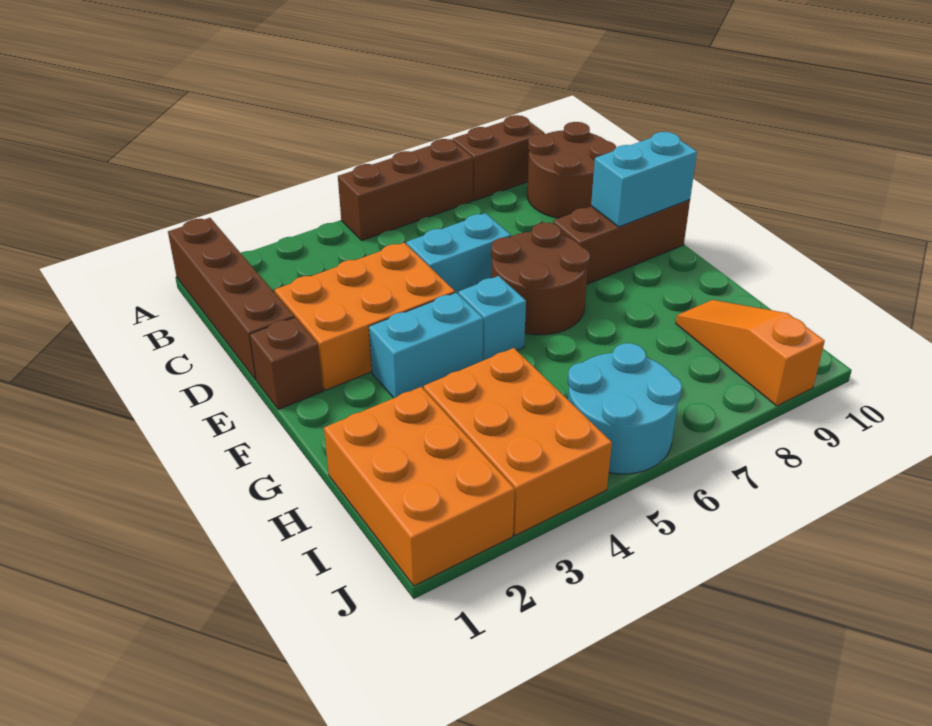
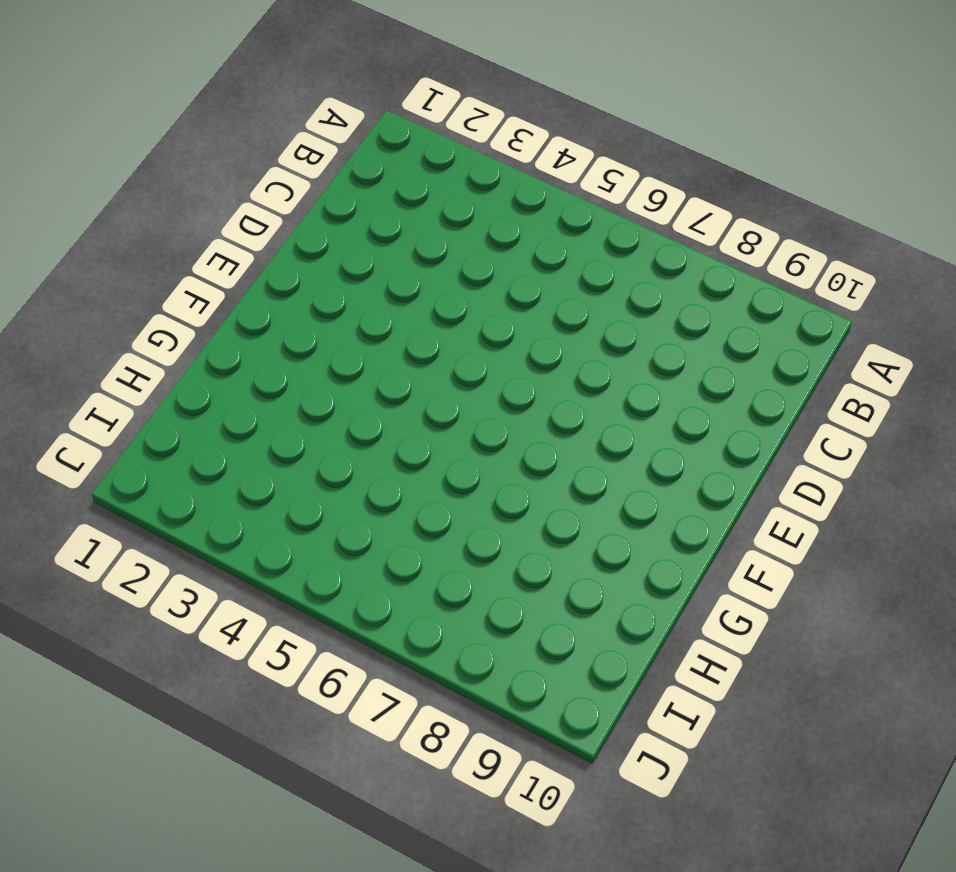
none -> brown 1x4 brick [168,218,294,380]
none -> brown 1x3 brick [338,139,473,241]
none -> brown 1x2 brick [452,115,545,201]

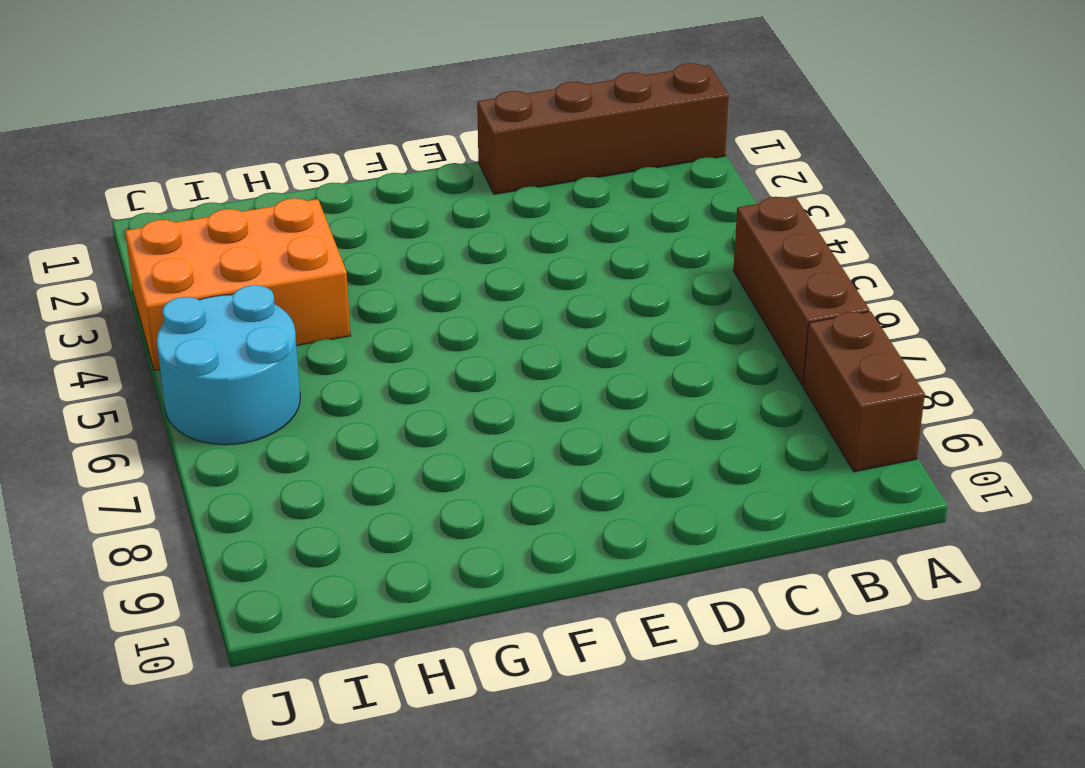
none -> brown 2x2 round brick [527,122,616,218]
none -> orange 2x3 brick [275,243,455,390]
none -> cyan 1x2 brick [406,213,511,294]

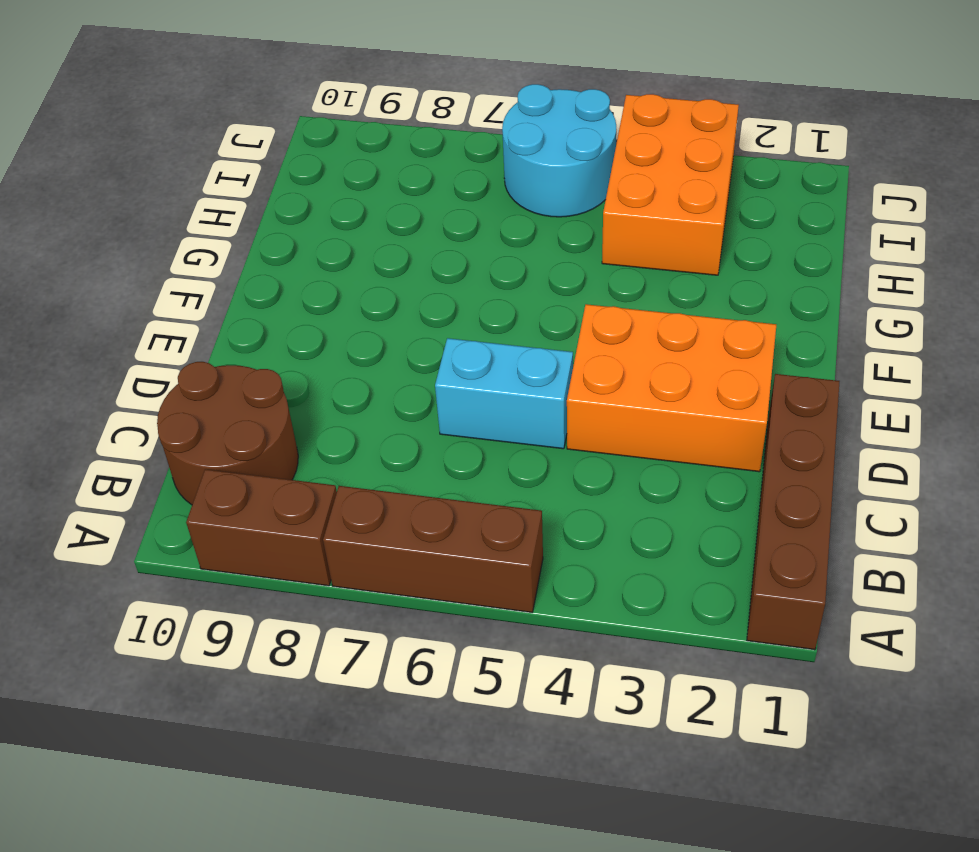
none -> brown 1x1 brick [250,317,323,409]
none -> brown 2x2 round brick [491,223,590,335]
none -> brown 1x3 brick [553,200,690,284]

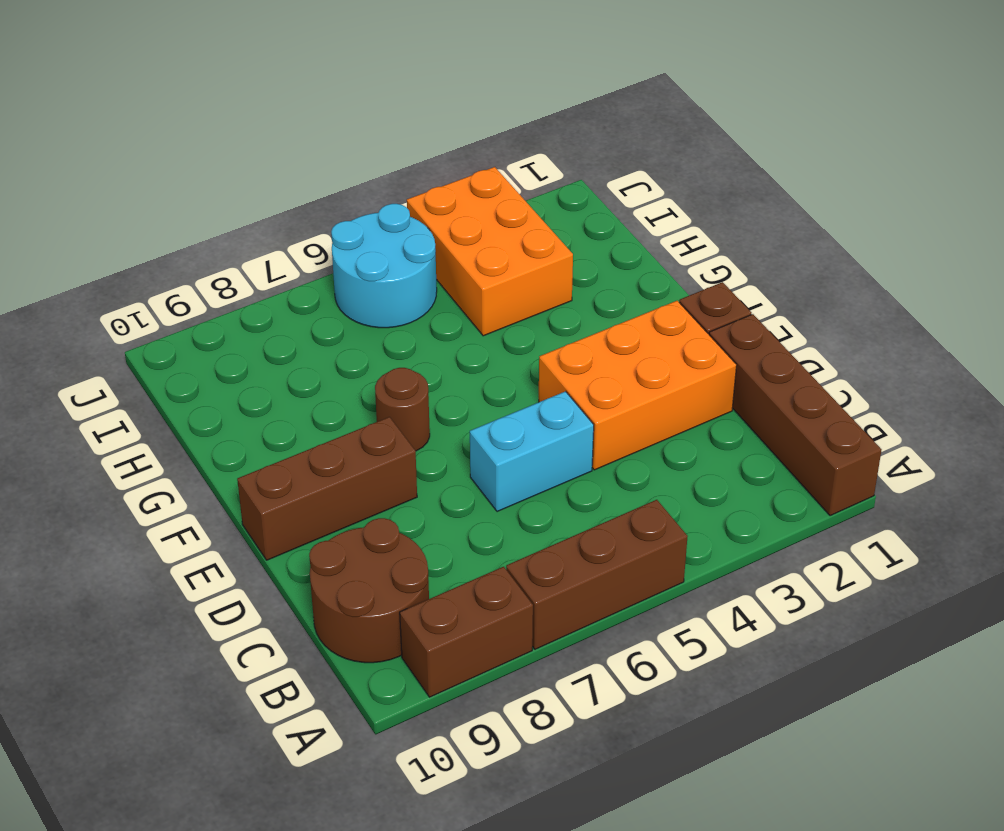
brown 1x1 round brick [375,368,430,451] -> brown 2x2 round brick [491,223,590,335]
none -> cyan 1x2 brick [369,293,483,398]
none -> cyan 1x1 brick [458,276,526,361]
none -> orange 2x3 brick [324,387,515,586]

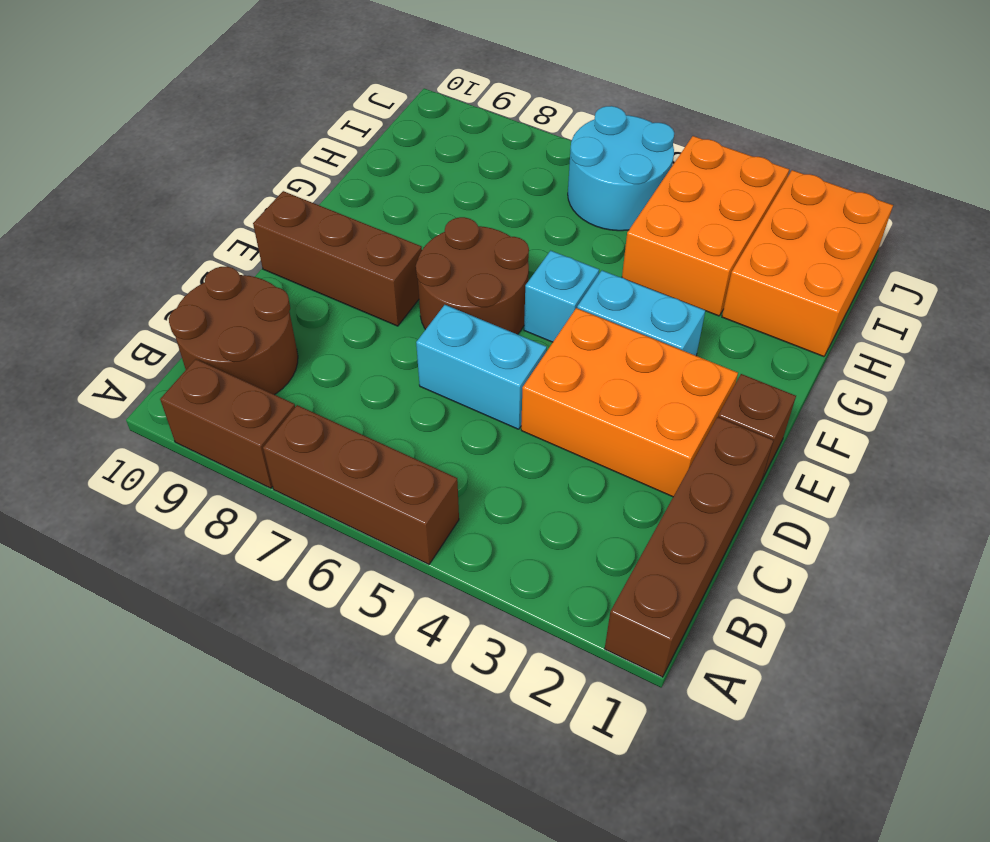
none -> orange 1x3 slope [676,300,825,406]
none -> cyan 1x2 brick [591,132,697,227]

